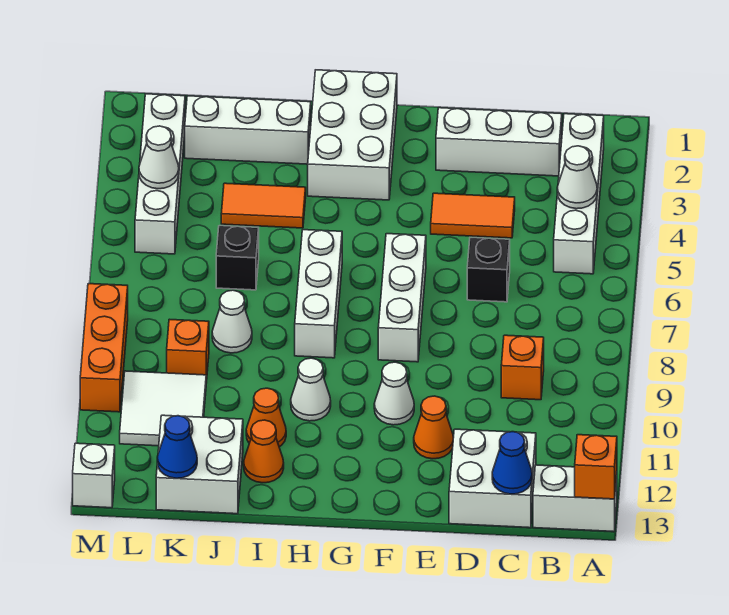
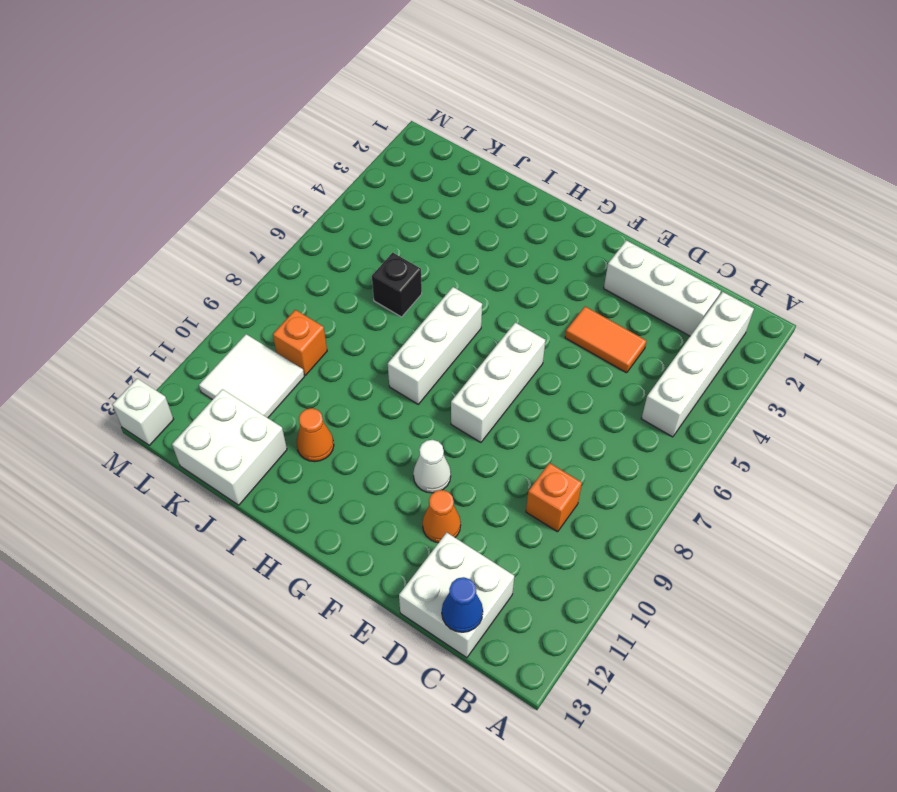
none -> white 1x2 brick [533,465,617,532]
none -> black 1x1 brick [467,238,510,302]
none -> white 2x3 brick [308,70,397,200]
none -> white 1x1 cone [291,358,331,421]

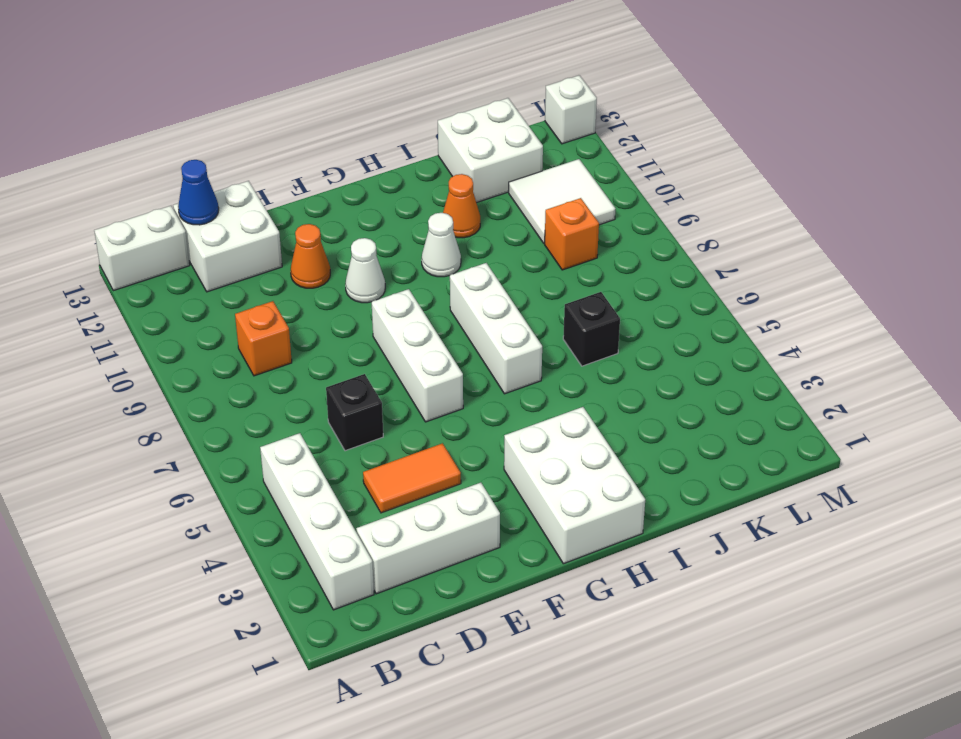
none -> white 1x3 brick [185,96,311,164]
none -> orange 1x2 tile [221,183,306,228]
none -> orange 1x1 cone [244,420,284,483]
none -> white 1x1 cone [212,290,252,353]

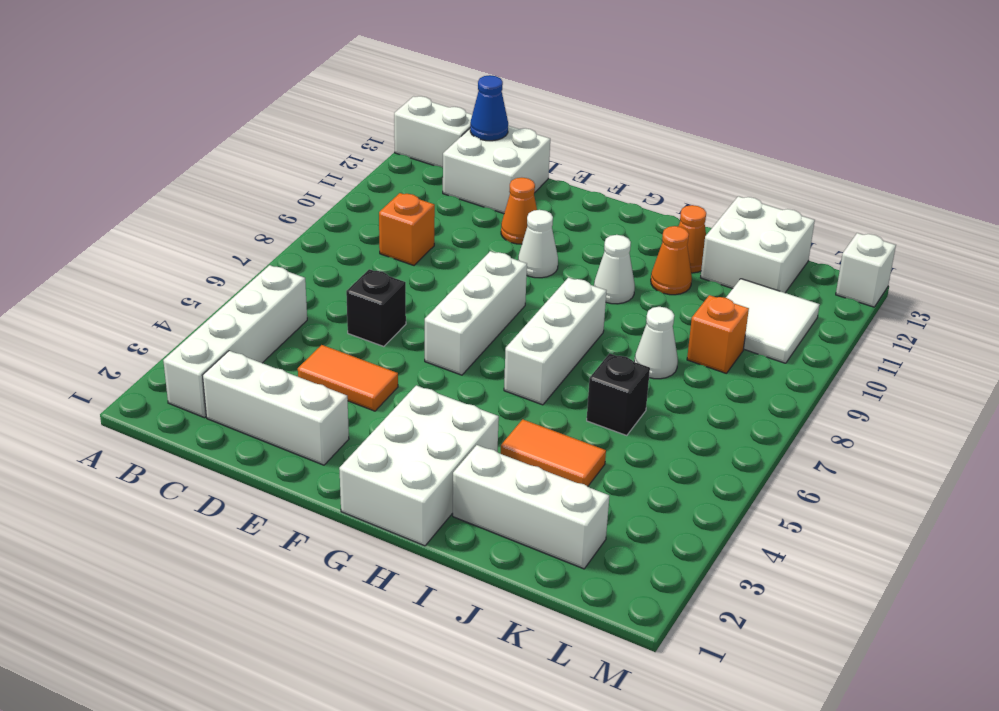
none -> white 1x4 brick [135,94,185,254]
none -> orange 1x3 brick [80,284,128,412]
none -> orange 1x1 brick [575,435,617,499]
none -> white 1x1 cone [557,146,597,209]

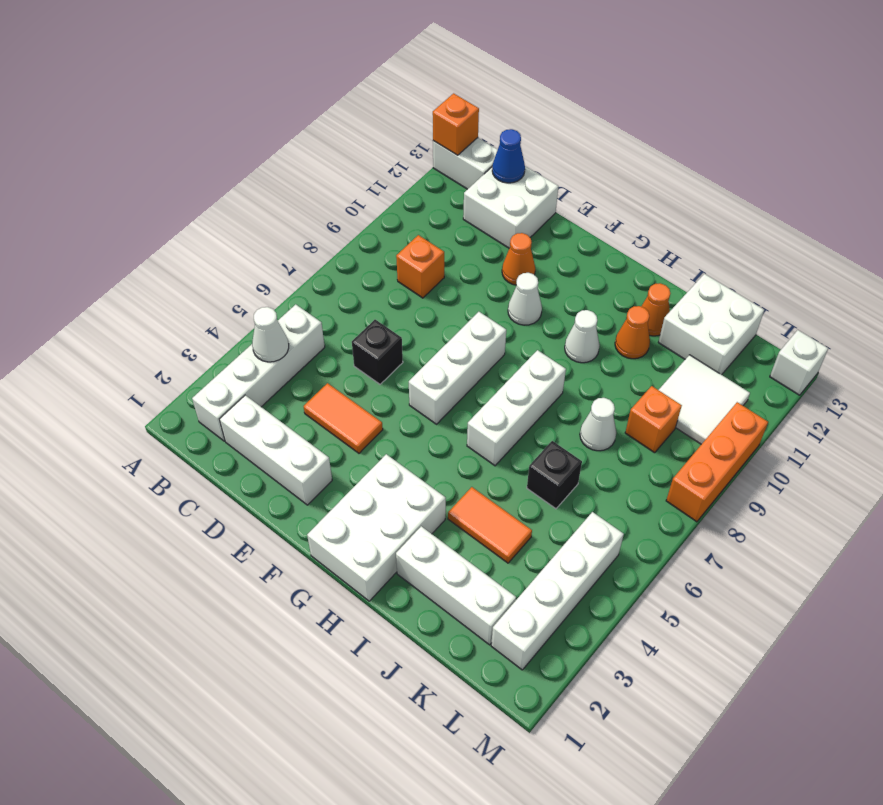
none -> blue 1x1 cone [157,416,197,478]
none -> white 1x1 cone [139,126,179,189]

